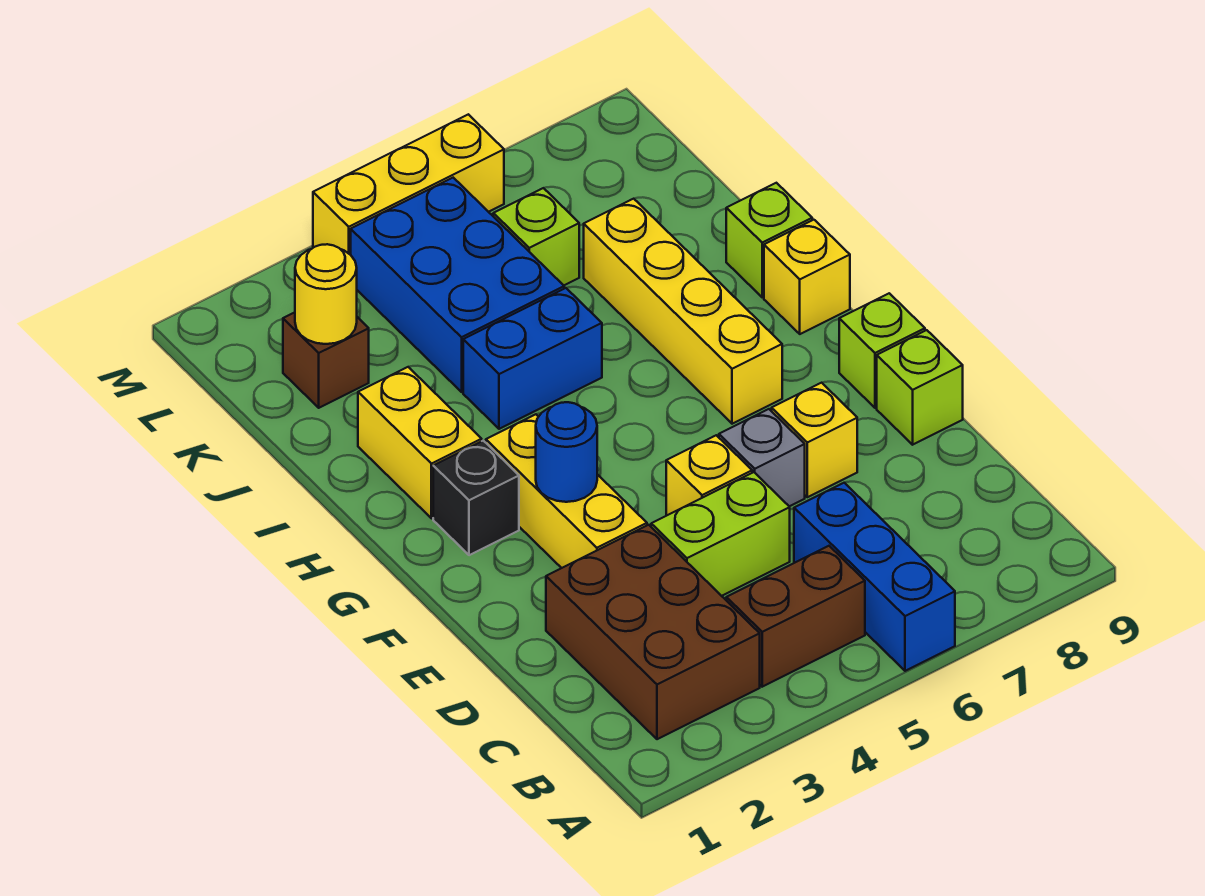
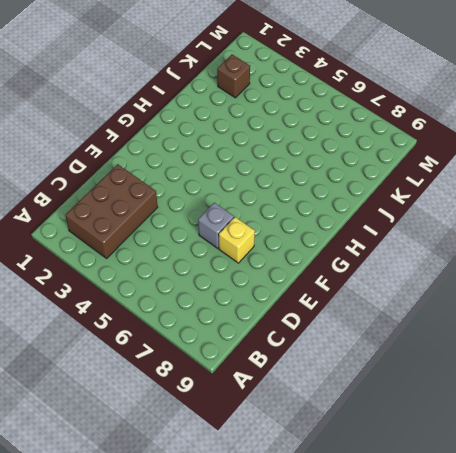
none -> blue 1x3 brick [794,483,955,671]
none -> brown 1x2 brick [726,546,865,687]
none -> lime 1x2 brick [651,472,790,596]

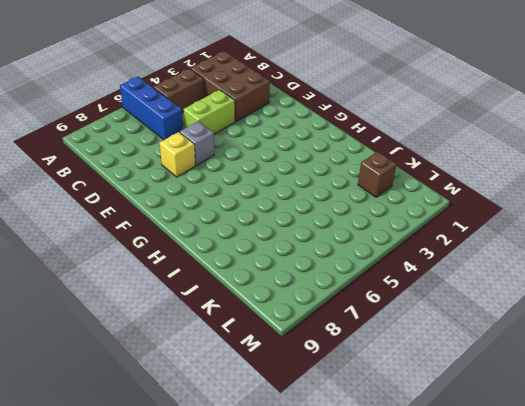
none -> yellow 1x3 brick [486,414,647,568]
none -> yellow 1x1 brick [666,435,752,515]
none -> lime 1x1 brick [877,330,963,445]

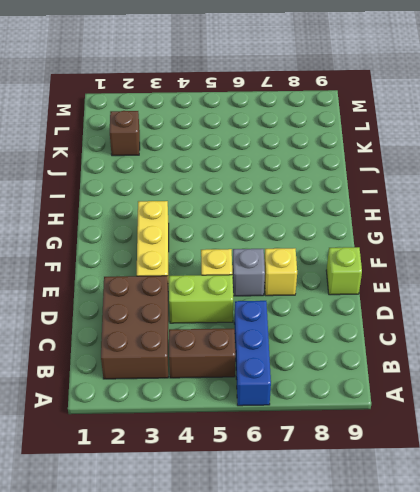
none -> lime 1x1 brick [839,293,925,408]
none -> black 1x1 brick [433,441,519,555]
none -> yellow 1x4 brick [584,199,782,424]

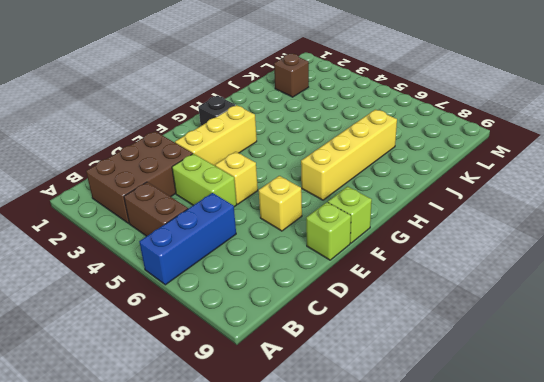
none -> grey 1x1 brick [719,409,805,506]
none -> yellow 1x2 brick [358,367,482,518]
none -> yellow 1x1 brick [764,220,850,334]

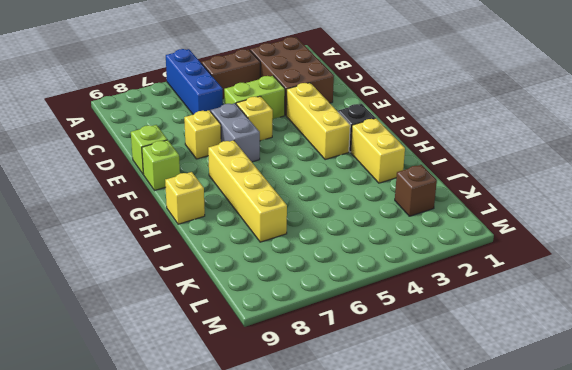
grey 1x2 brick [211,103,260,162] -> grey 1x1 brick [719,409,805,506]
none -> blue 1x2 brick [463,288,602,429]
none -> lime 1x1 brick [726,183,812,297]
none -> blue 2x3 brick [351,178,564,392]

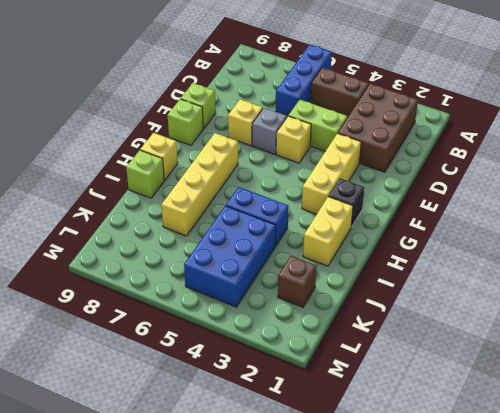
none -> lime 1x1 brick [493,188,579,285]
none -> yellow 1x3 brick [313,114,504,255]
none -> blue 1x1 round brick [536,402,597,502]

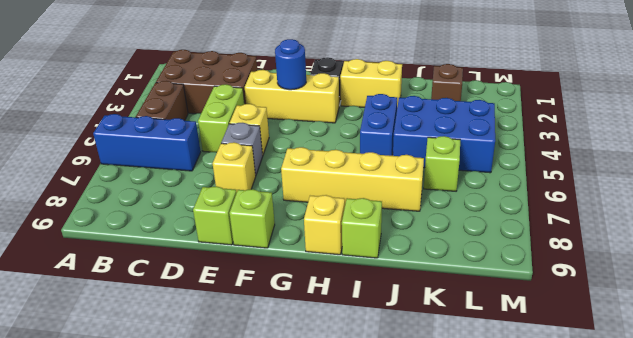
none -> yellow 1x3 brick [313,114,504,255]
none -> yellow 1x1 round brick [295,244,357,344]

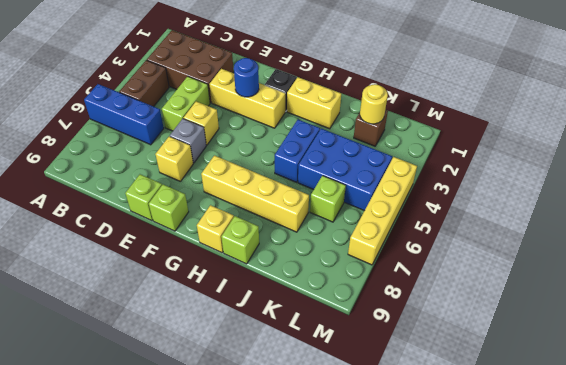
yellow 1x4 brick [348,157,417,265] -> yellow 1x3 brick [313,114,504,255]

